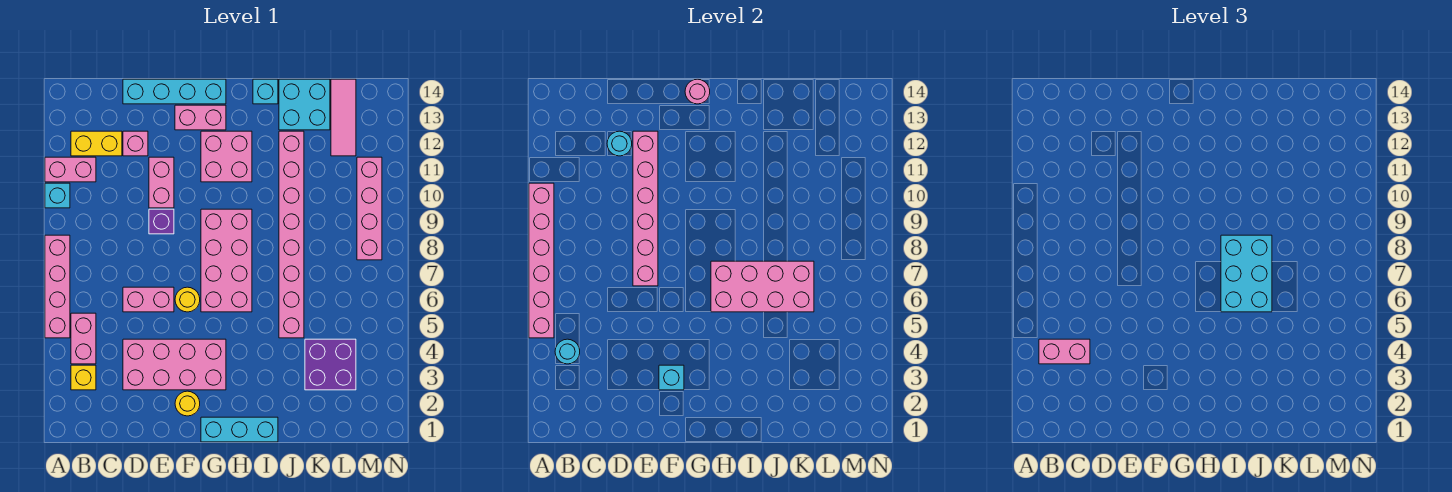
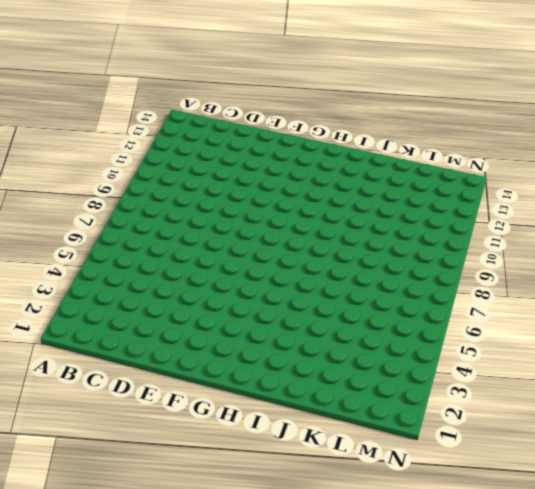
none -> pink 1x4 brick [45,235,70,338]
none -> cyan 1x1 brick [45,183,70,208]
none -> pink 1x2 brick [45,157,96,182]
none -> yellow 1x1 brick [71,365,96,390]

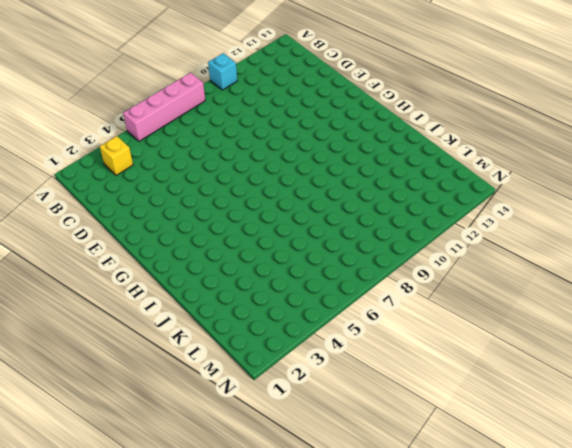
none -> pink 1x2 brick [45,157,96,182]
none -> pink 1x2 brick [71,313,96,364]
none -> yellow 1x2 brick [71,131,122,156]
none -> pink 2x4 brick [123,339,226,390]

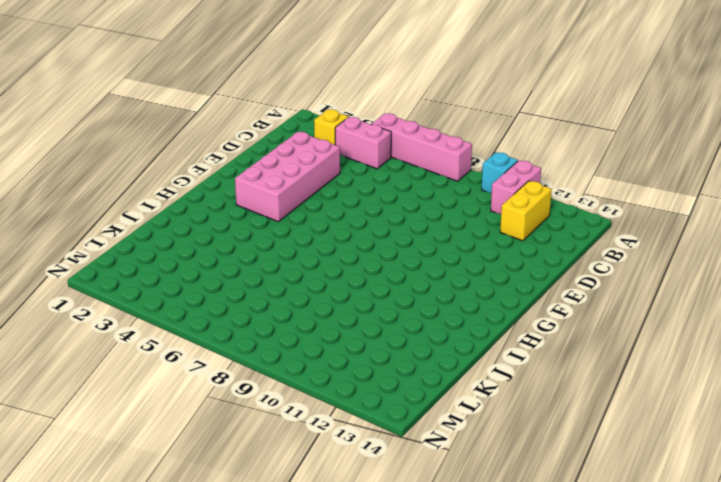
none -> pink 1x2 brick [123,287,174,312]
none -> pink 1x1 brick [123,131,148,156]
none -> cyan 1x4 brick [123,79,226,104]
none -> purple 1x1 brick [149,209,174,234]

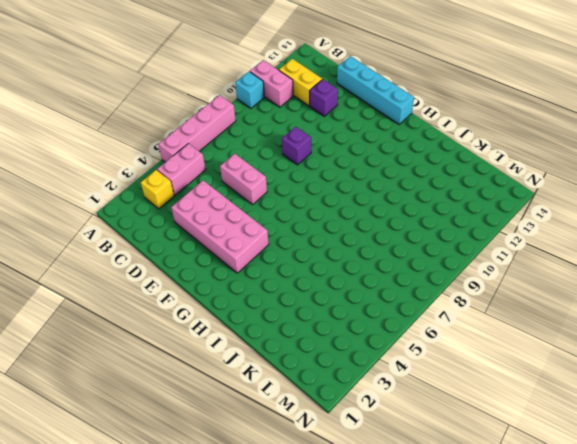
purple 1x1 brick [310,79,338,116] -> pink 1x1 brick [123,131,148,156]
none -> pink 1x2 brick [149,157,174,208]
none -> yellow 1x1 round brick [175,391,200,416]
none -> yellow 1x1 round brick [175,287,200,312]
none -> pink 1x2 brick [175,105,226,130]

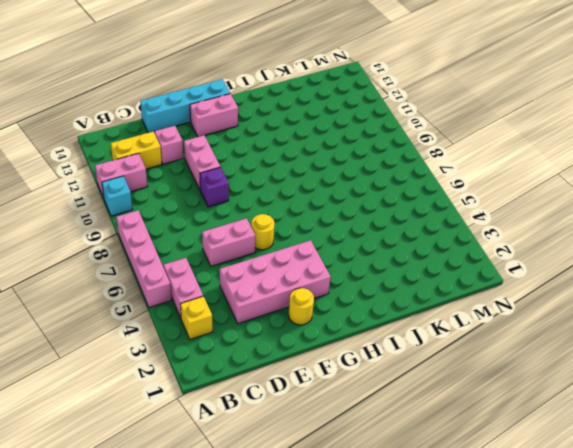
none -> cyan 1x3 brick [201,417,278,442]
none -> pink 2x4 brick [201,209,252,312]
none -> pink 2x2 brick [201,131,252,182]
none -> cyan 1x1 brick [253,79,278,104]

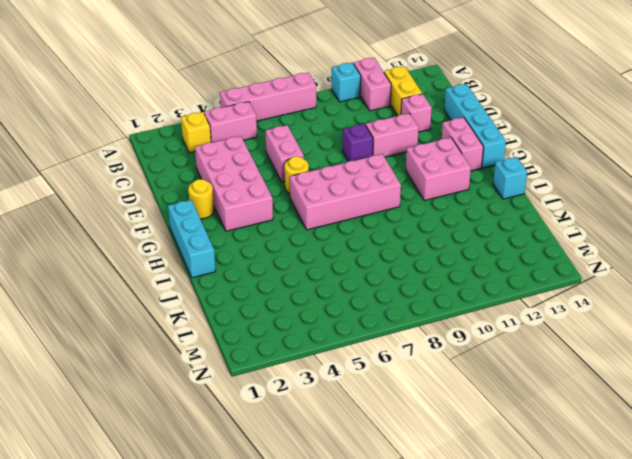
none -> pink 1x8 brick [279,131,304,338]
none -> cyan 2x2 brick [279,79,330,130]
none -> purple 2x2 brick [305,339,356,390]
none -> pink 1x3 tile [331,79,356,156]

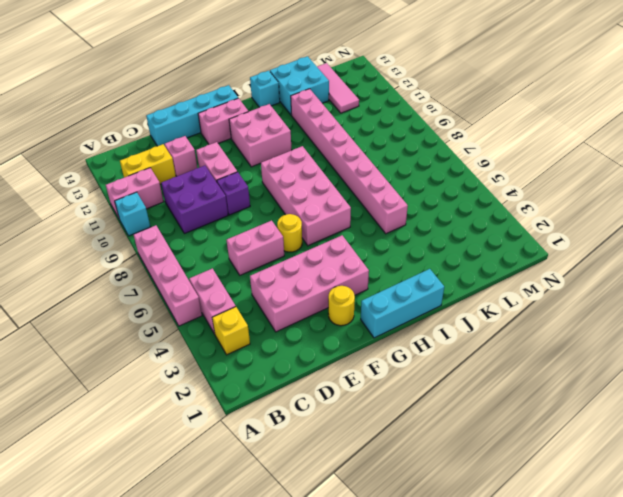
purple 2x2 brick [161,166,228,234] -> purple 2x2 brick moved to [305,339,356,390]
none -> pink 1x4 brick [357,157,382,260]
none -> pink 1x6 brick [529,183,554,338]
none -> cyan 1x1 round brick [555,339,580,364]
none -> cyan 1x1 round brick [607,131,632,156]

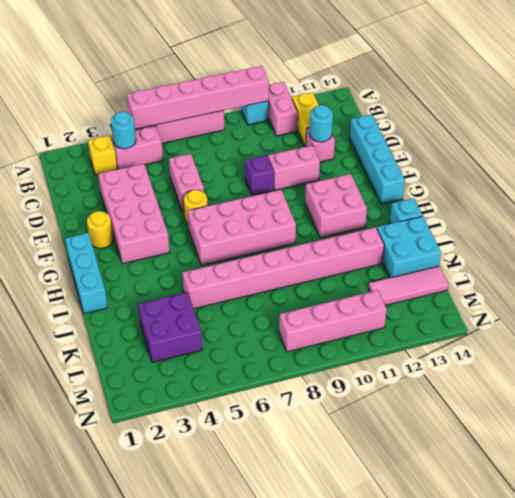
none -> pink 1x2 brick [175,105,226,130]
none -> pink 1x6 brick [633,131,658,286]
none -> cyan 1x1 brick [659,365,684,390]
none -> pink 1x1 round brick [685,79,710,104]

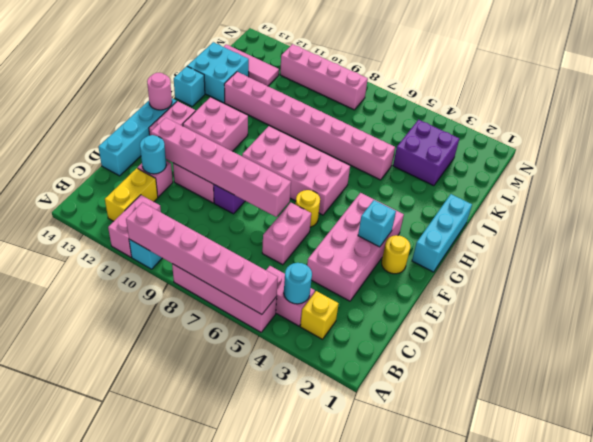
none -> pink 2x4 brick [711,261,814,312]
none -> pink 1x2 brick [1039,339,1090,364]
none -> cyan 2x3 brick [1221,235,1272,312]

